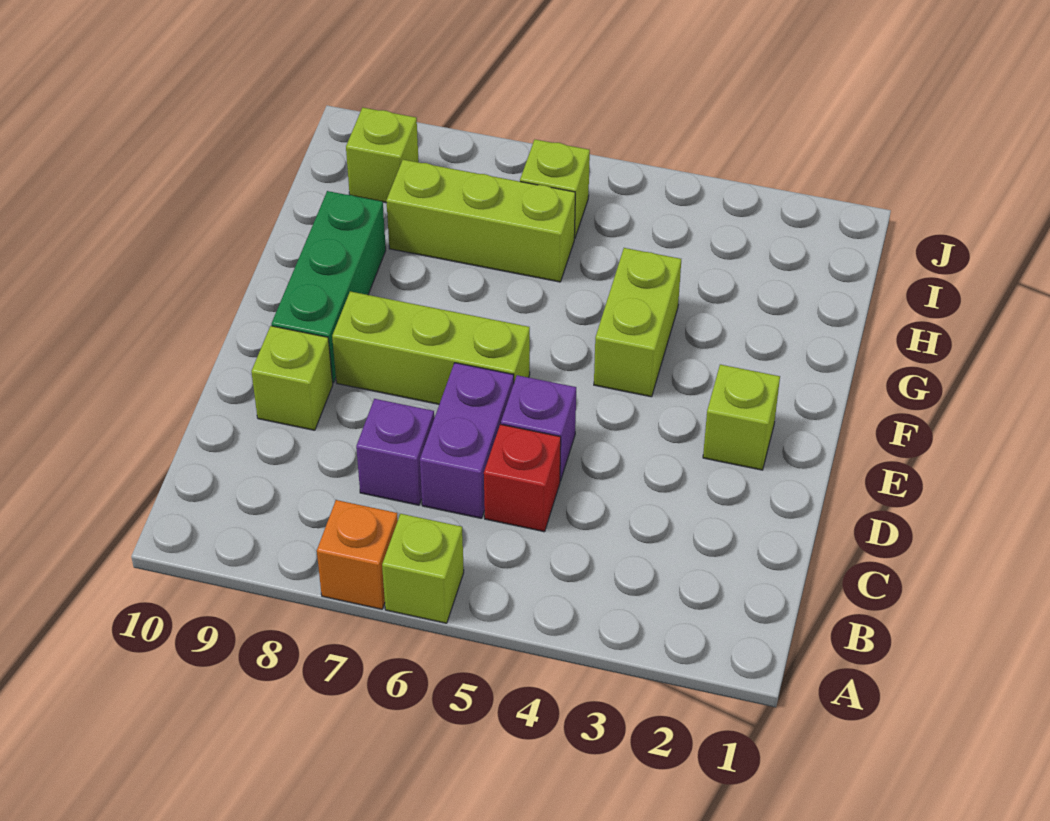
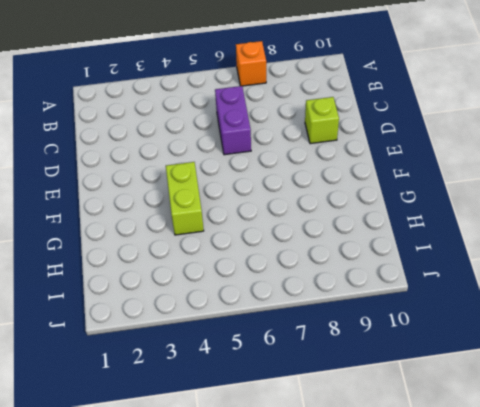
none -> lime 1x1 brick [382,514,464,623]
none -> red 1x1 brick [484,424,561,532]
none -> purple 1x1 brick [356,399,434,505]

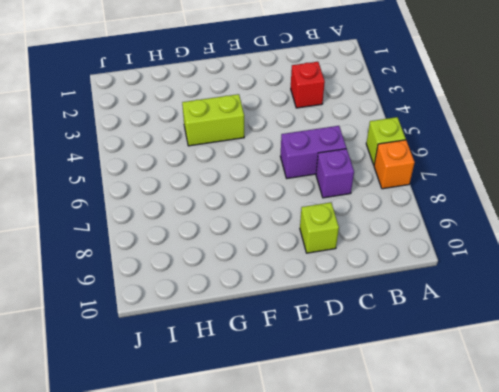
red 1x1 brick [291,62,325,108] -> red 1x1 brick moved to [484,424,561,532]
none -> purple 1x1 brick [501,375,576,481]
none -> lime 1x1 brick [703,365,780,470]
none -> lime 1x3 brick [332,291,530,404]

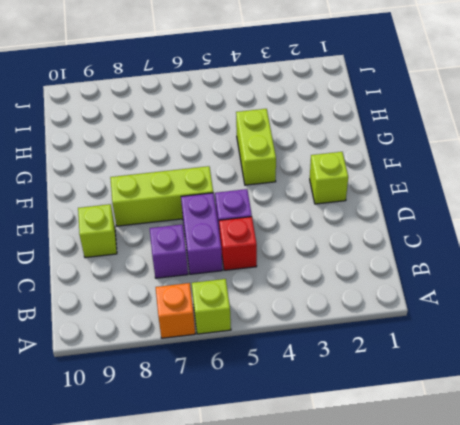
none -> green 1x3 brick [271,191,386,383]
none -> lime 1x3 brick [386,160,575,282]
none -> lime 1x1 brick [520,140,590,239]

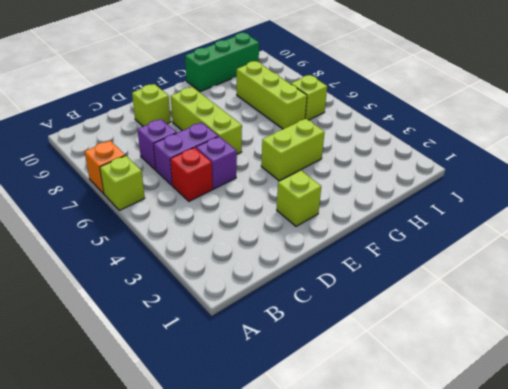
green 1x3 brick [185,33,259,92] -> green 1x3 brick moved to [271,191,386,383]
none -> lime 1x1 brick [346,107,419,203]

